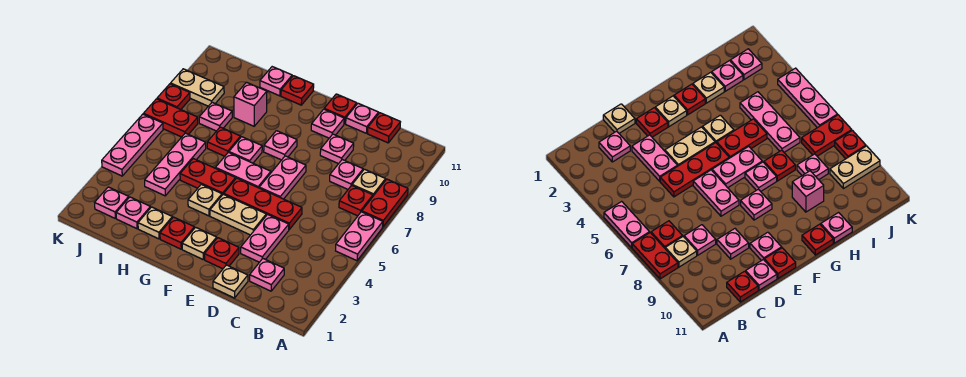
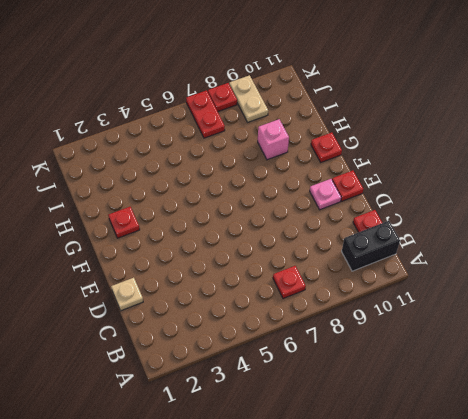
black 1x2 brick [342,221,400,271] -> none
none -> pink 1x2 plate [336,212,383,261]
none -> red 1x2 plate [362,179,408,227]
none -> tan 1x1 plate [352,169,386,196]
none -> pink 1x1 plate [250,259,284,291]

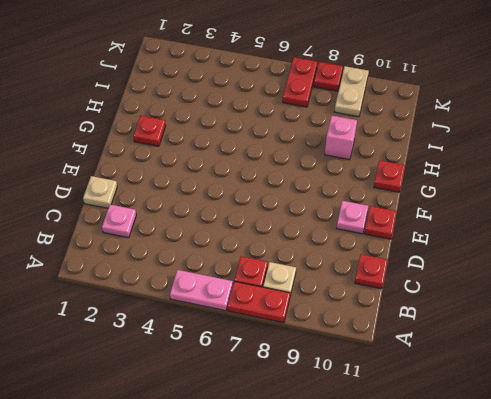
none -> pink 1x1 plate [330,160,363,189]
none -> pink 1x2 plate [241,215,289,262]
none -> red 1x3 plate [224,178,302,230]
none -> pink 1x1 plate [320,134,354,164]

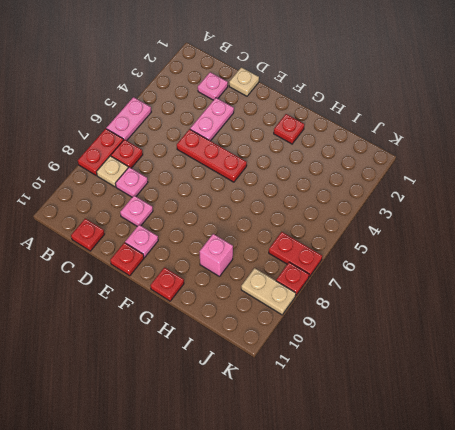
none -> pink 1x1 plate [346,103,379,133]
none -> red 1x1 plate [204,238,239,269]
none -> tan 1x2 plate [210,194,266,235]
none -> pink 1x2 plate [259,156,306,199]

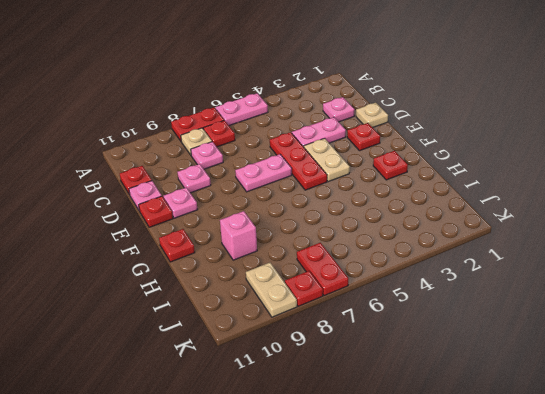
none -> tan 1x1 plate [182,227,217,259]
none -> pink 1x2 plate [216,152,271,188]
none -> pink 1x1 plate [264,131,297,160]
none -> tan 1x1 plate [188,184,222,216]

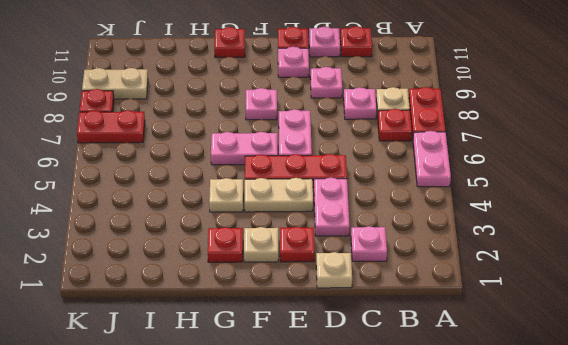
none -> red 1x2 plate [180,159,236,195]
none -> pink 1x1 plate [229,137,262,163]
none -> tan 1x1 plate [138,207,172,239]
none -> red 1x1 plate [207,127,241,156]

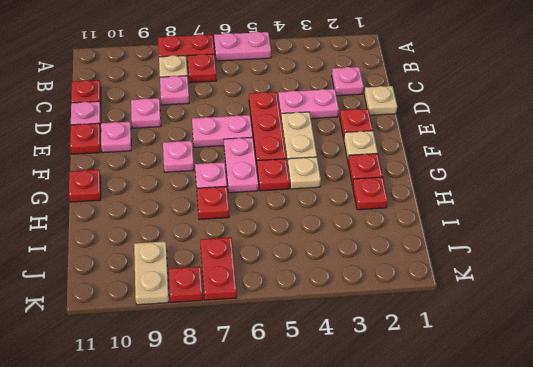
red 1x1 plate [257,159,290,191] -> red 1x2 plate [180,159,236,195]
red 1x1 plate [353,177,388,210] -> tan 1x1 plate [138,207,172,239]
none -> pink 1x1 brick [234,82,267,126]
none -> pink 1x1 plate [260,67,292,96]
none -> pink 1x1 plate [116,197,150,229]
none -> pink 1x3 plate [145,133,206,196]

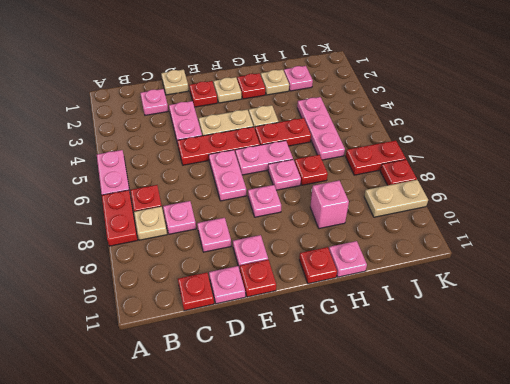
none -> pink 1x1 plate [199,102,232,131]
none -> pink 1x1 plate [95,187,129,218]
none -> pink 1x3 plate [102,114,163,176]

